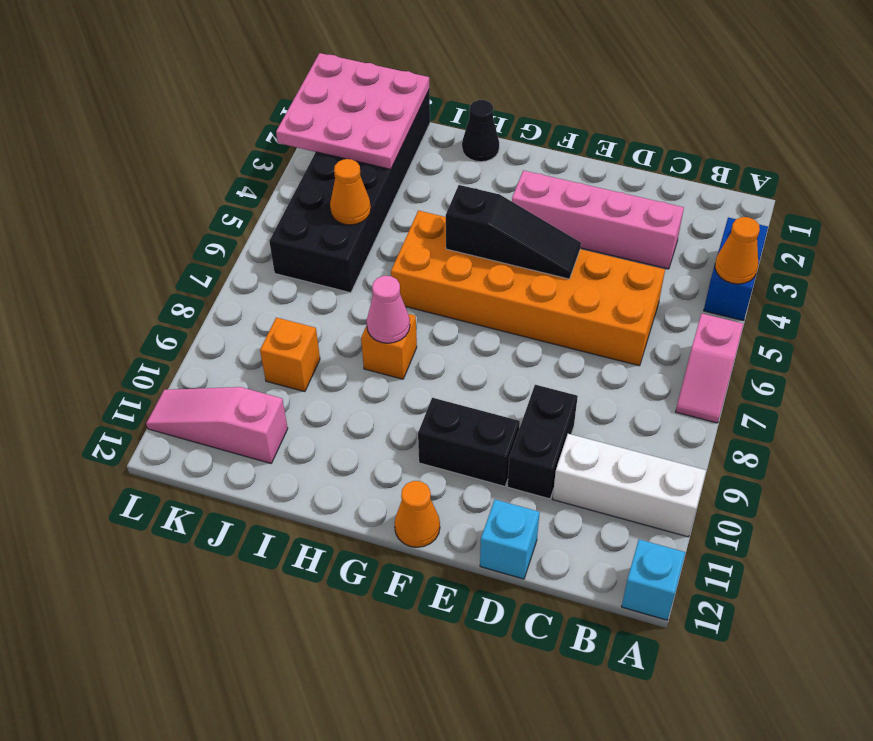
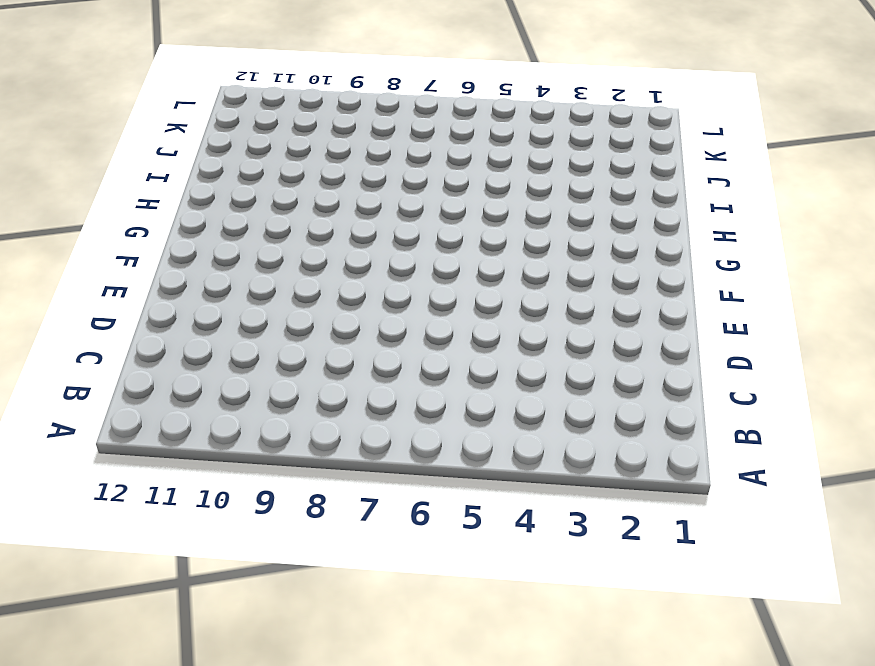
none -> blue 1x2 brick [704,217,768,321]
none -> pink 1x2 slope [676,314,743,423]
none -> white 1x3 brick [553,434,706,537]

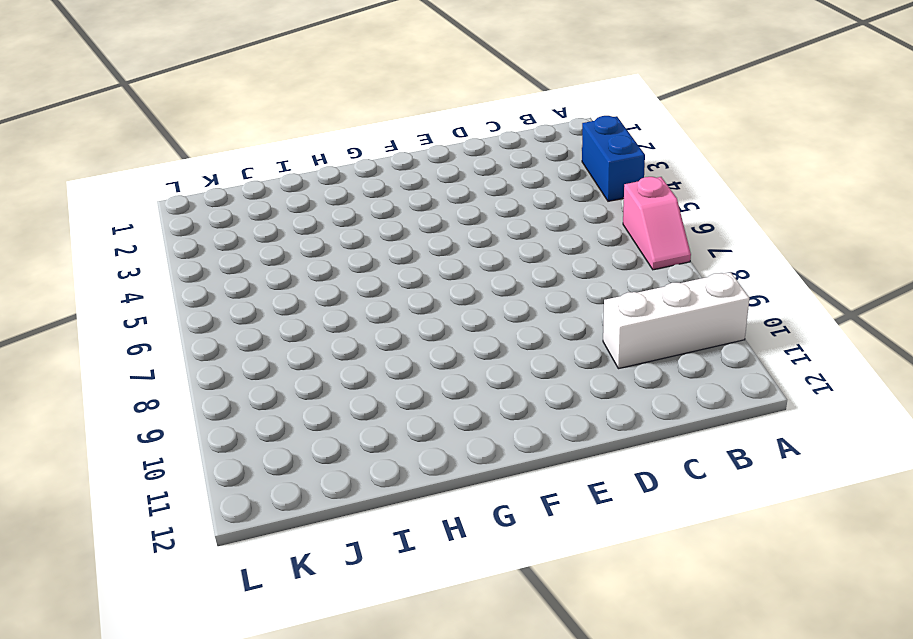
none -> cyan 1x1 brick [622,539,685,620]
none -> pink 1x4 brick [512,170,684,269]
none -> orange 2x6 brick [391,210,665,366]

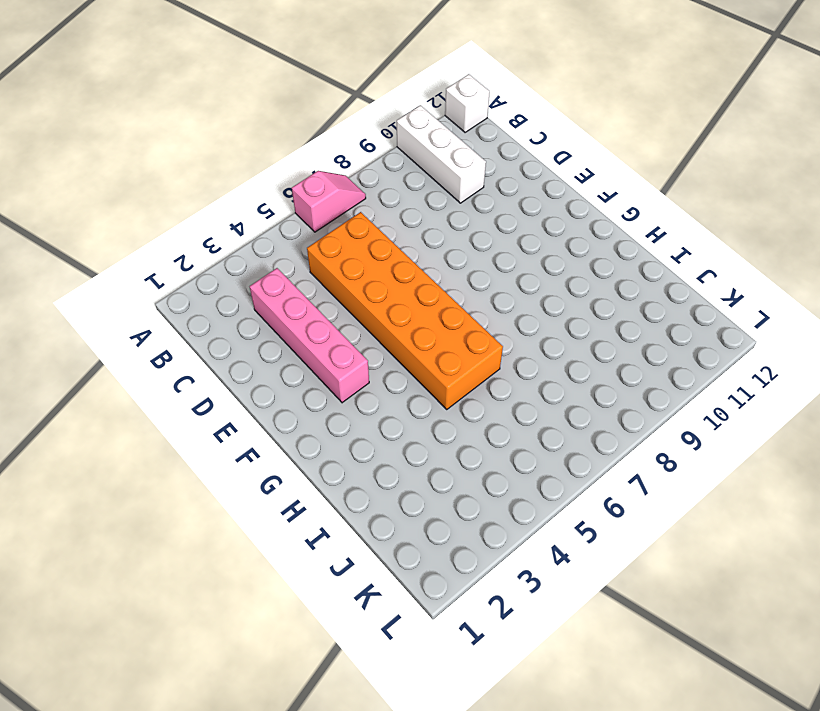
white 1x1 brick [445,74,490,133] -> cyan 1x1 brick [622,539,685,620]
none -> blue 1x2 brick [704,217,768,321]
none -> black 1x2 brick [507,385,578,499]
none -> cyan 1x1 brick [480,500,540,579]

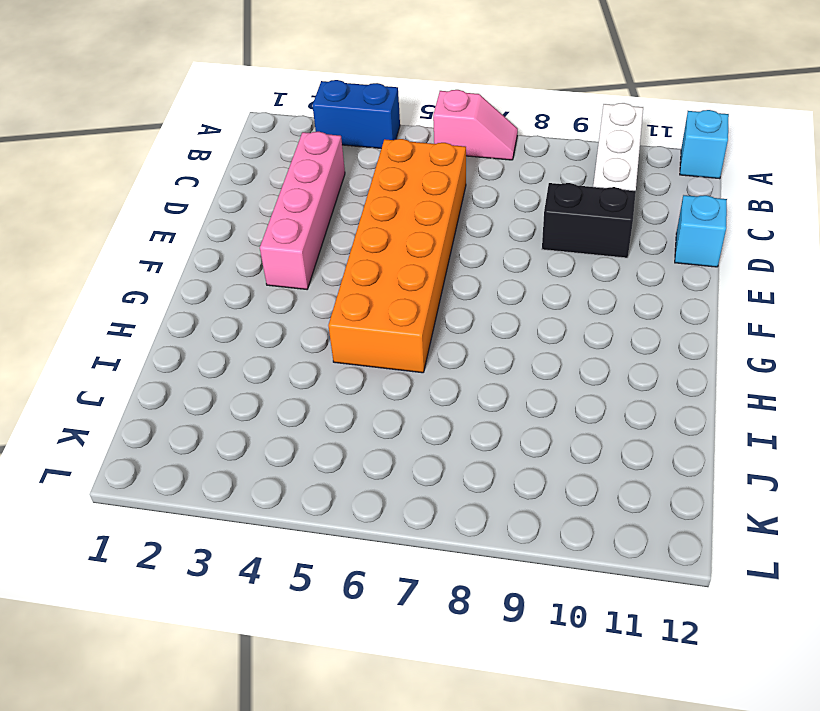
none -> black 1x2 brick [418,398,520,486]
none -> orange 1x1 cone [395,481,440,547]
none -> black 1x1 cone [462,100,499,162]

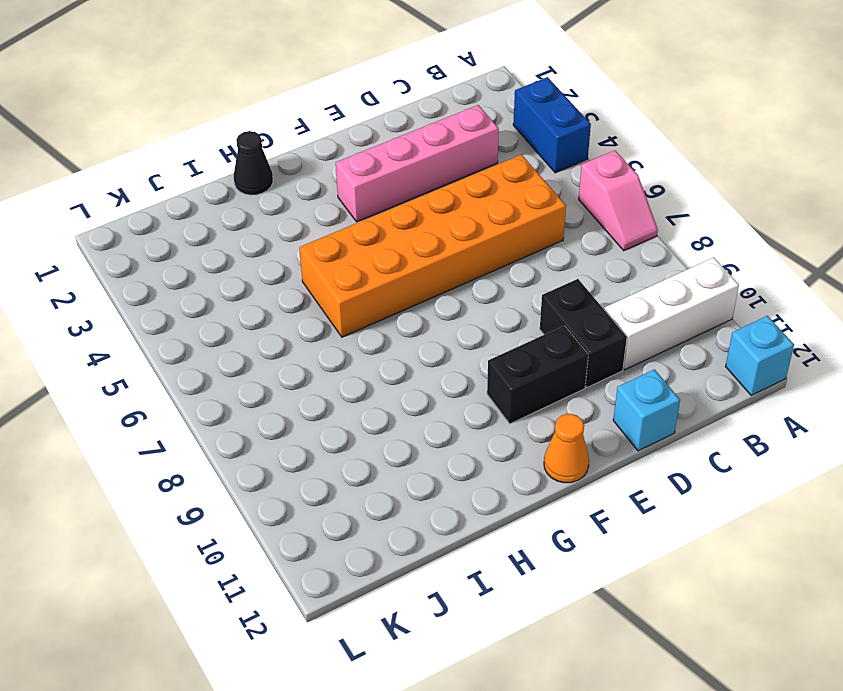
none -> orange 1x1 brick [361,314,417,379]
none -> black 2x6 brick [269,91,430,293]
none -> orange 1x1 brick [260,317,320,392]

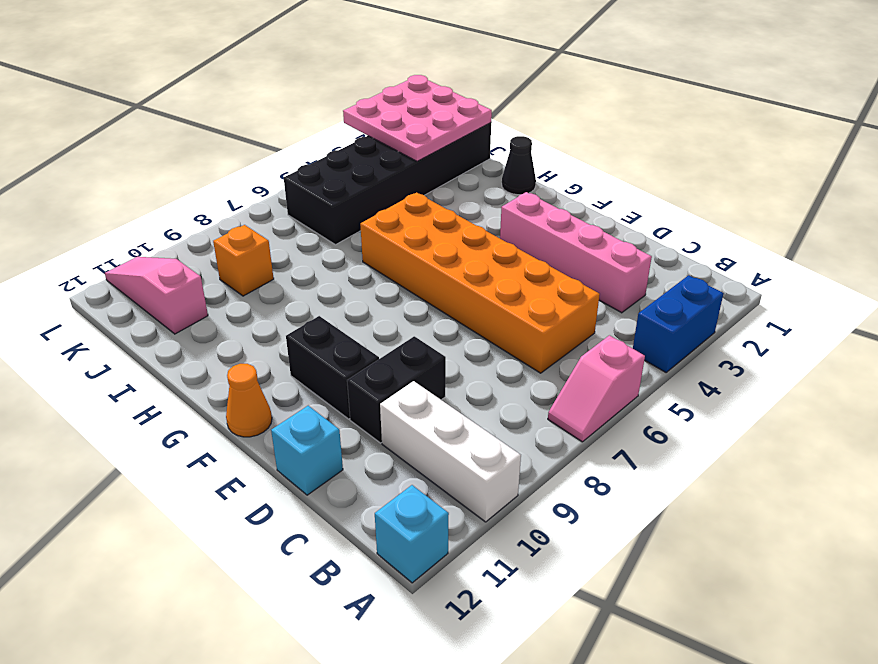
none -> orange 1x1 brick [361,314,417,379]
none -> orange 1x1 cone [715,217,760,284]
none -> black 1x3 slope [446,185,581,279]

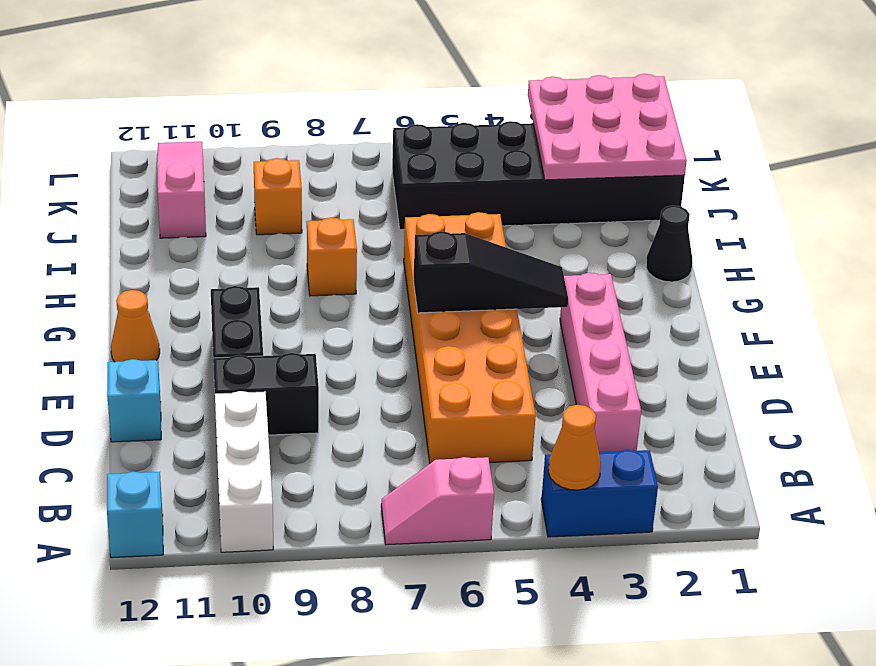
black 1x3 slope [413,231,568,313] -> black 1x3 slope turned to [446,185,581,279]
none -> pink 1x1 cone [367,276,410,343]
none -> orange 1x1 cone [330,159,371,225]

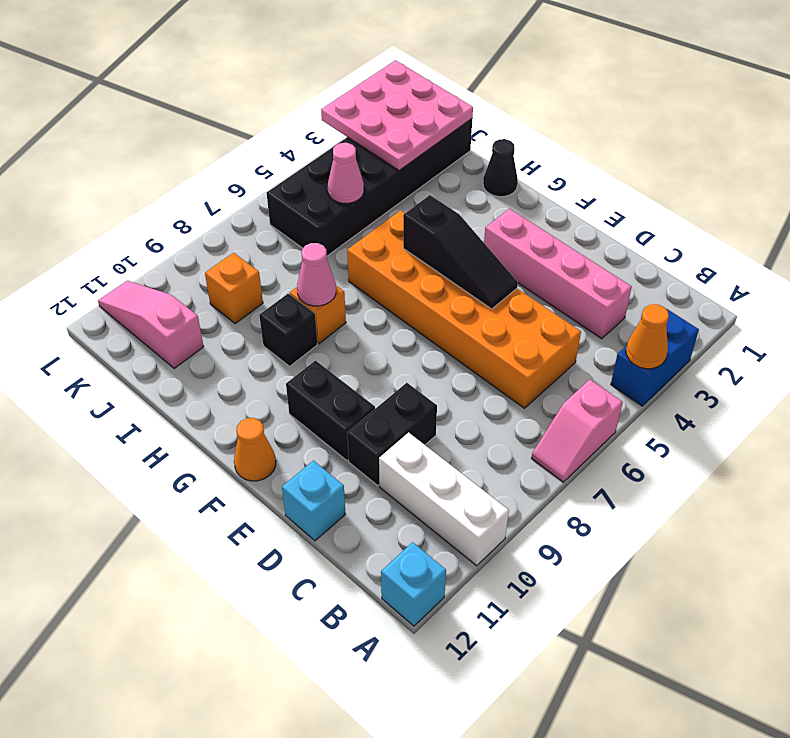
black 1x1 brick [259,294,317,366] -> none
pink 1x1 cone [328,143,364,203] -> orange 1x1 cone [330,159,371,225]

